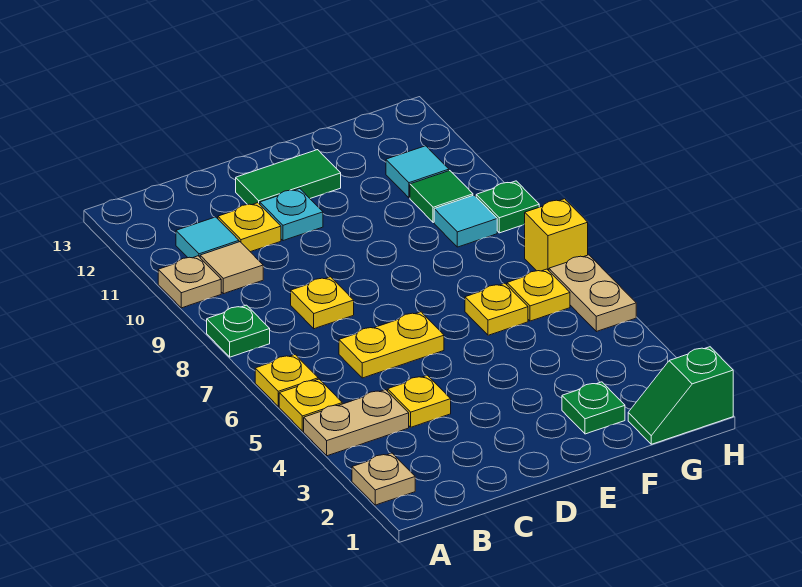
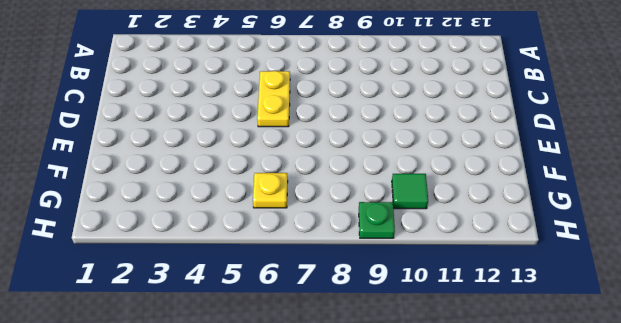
none -> tan 1x1 plate [352,453,415,505]
none -> tan 1x2 plate [304,390,409,456]
none -> yellow 1x1 plate [279,379,342,431]

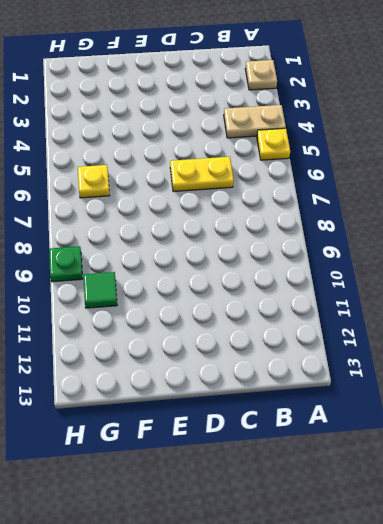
none -> yellow 1x1 plate [255,355,318,406]
none -> green 1x1 plate [207,305,270,357]
none -> tan 1x1 plate [158,256,221,308]

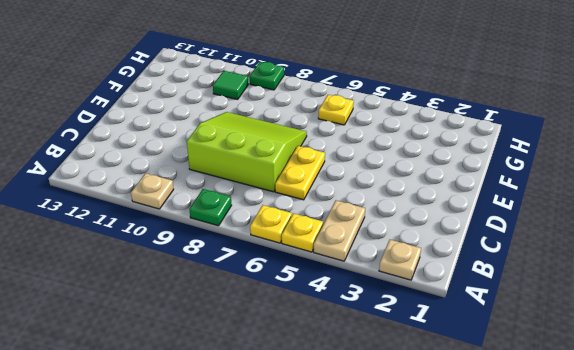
lime 3x3 slope [187,112,307,192] -> yellow 1x1 plate [291,277,354,329]
none -> tan 1x1 tile [200,242,263,294]
none -> cyan 1x1 tile [176,217,239,258]
none -> yellow 1x1 plate [388,375,451,427]

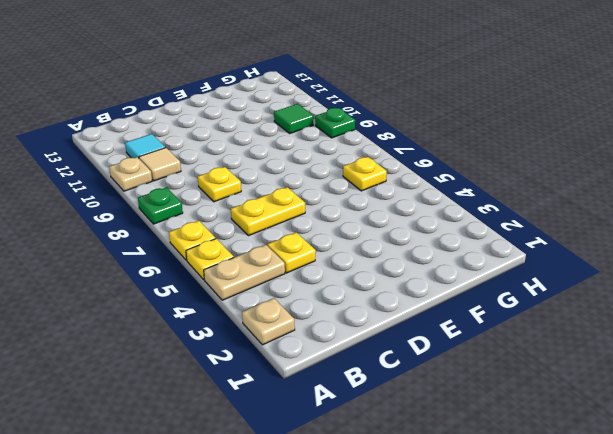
none -> yellow 1x1 plate [218,203,281,252]
none -> cyan 1x1 plate [260,189,323,241]
none -> green 1x2 tile [236,150,341,205]

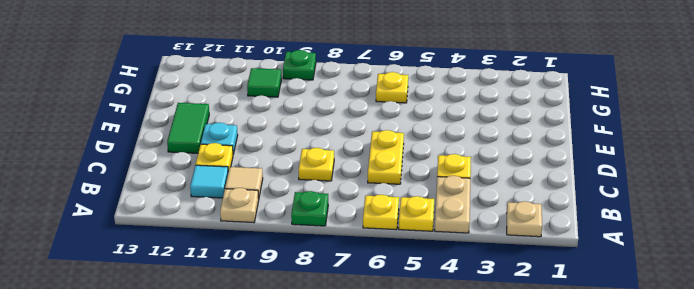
none -> green 1x1 plate [562,382,625,434]
none -> yellow 1x1 plate [465,283,528,335]
none -> green 1x2 slope [628,347,733,444]

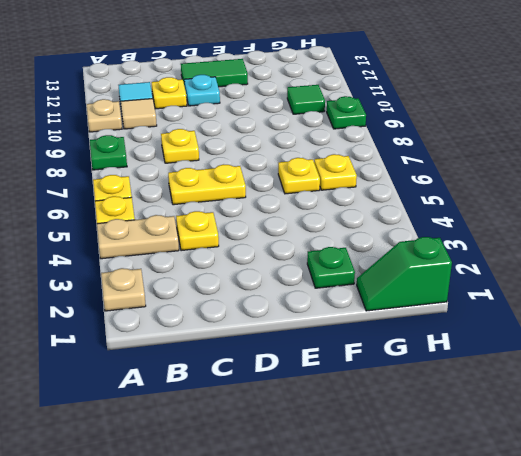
none -> cyan 1x1 tile [434,195,497,247]
none -> cyan 1x1 tile [386,146,449,198]
none -> tan 1x2 plate [549,255,636,332]

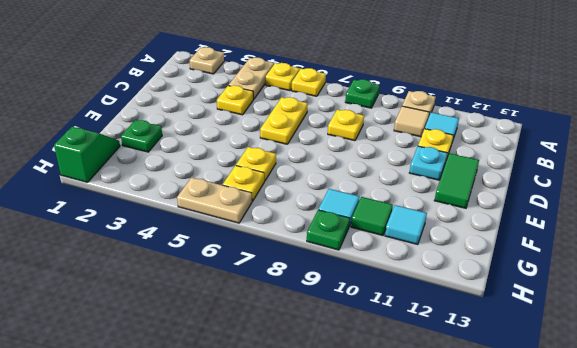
none -> yellow 1x1 brick [525,199,588,271]

